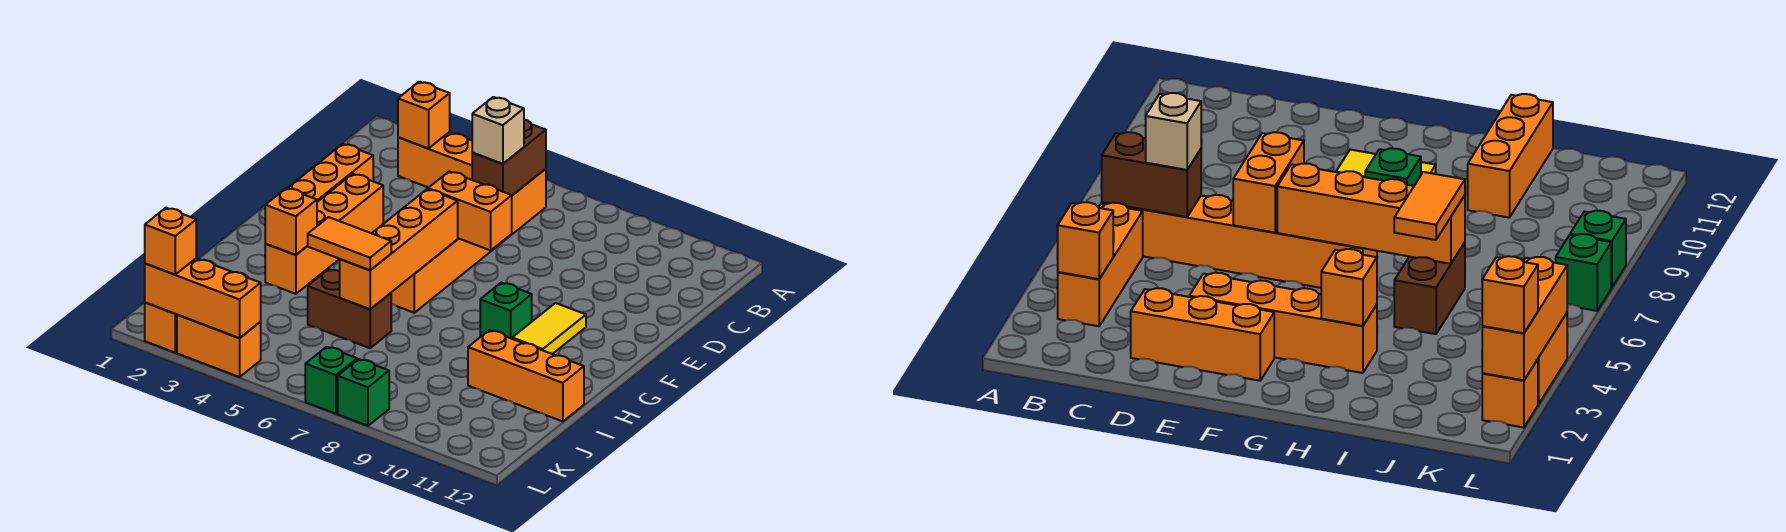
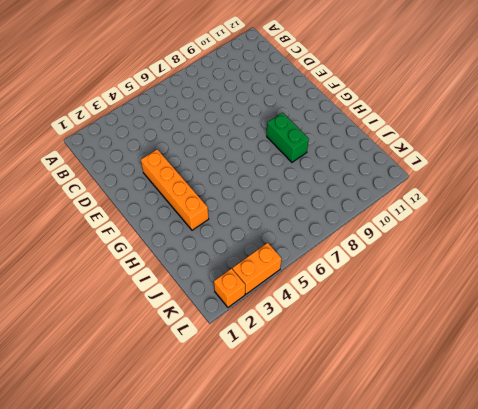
green 1x2 brick [267,113,309,162] -> green 1x1 brick [480,283,532,339]
none -> orange 1x3 brick [398,132,473,188]
none -> orange 1x6 brick [391,169,546,313]
none -> orange 1x3 brick [288,144,373,202]

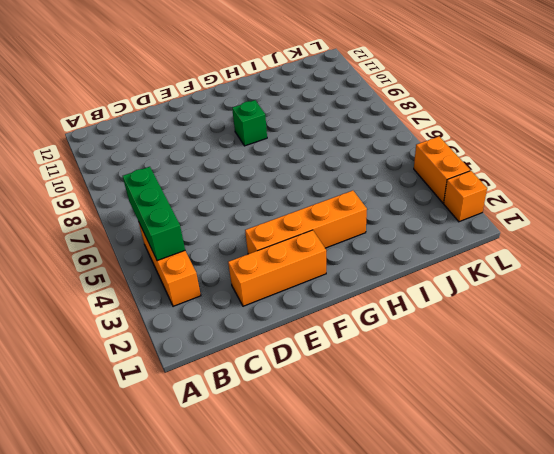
green 1x3 brick [123,167,185,261] -> brown 1x2 brick [472,120,546,195]
none -> orange 1x6 brick [391,169,546,313]
none -> yellow 1x2 tile [512,303,586,354]
none -> brown 1x2 brick [308,269,391,348]

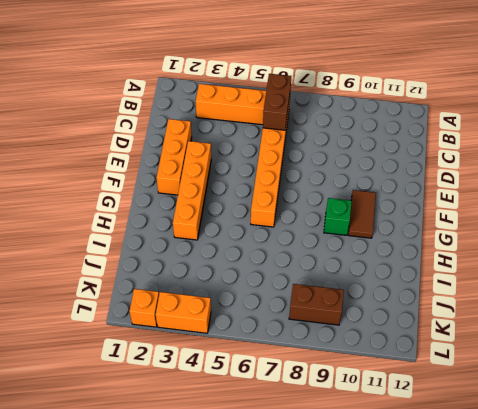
brown 1x2 tile [348,190,376,238] -> yellow 1x2 tile [512,303,586,354]
brown 1x2 brick [289,284,344,325] -> brown 1x2 brick moved to [308,269,391,348]
none -> orange 1x3 brick [468,330,584,421]
none -> green 1x1 brick [305,347,357,414]
none -> green 1x1 brick [338,359,389,426]

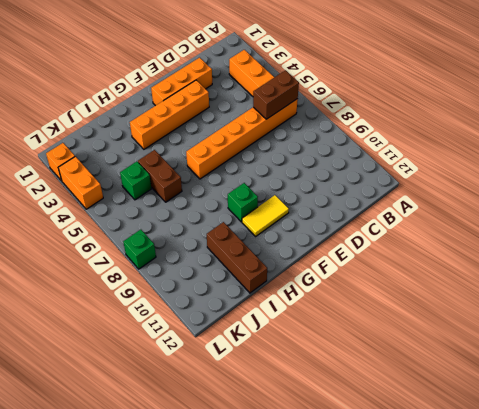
brown 1x3 brick [207,222,267,293] -> orange 1x3 brick [468,330,584,421]
green 1x1 brick [120,162,152,200] -> green 1x1 brick moved to [305,347,357,414]
none -> orange 1x1 brick [398,82,450,148]
none -> orange 1x2 brick [428,171,512,250]
none -> orange 1x4 brick [340,189,458,309]

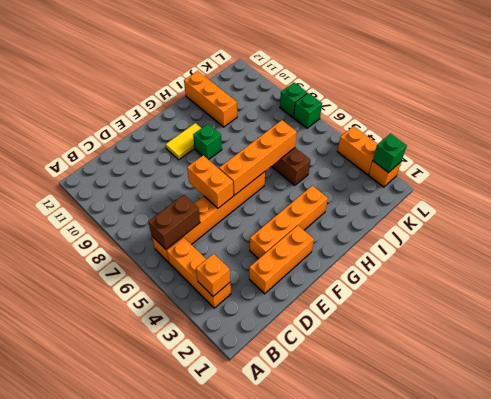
green 1x1 brick [373,134,407,173] -> orange 1x3 brick [145,258,261,338]
none -> orange 1x1 brick [265,188,317,255]
none -> tan 1x1 brick [472,97,524,164]
none -> orange 1x2 tile [308,217,391,270]

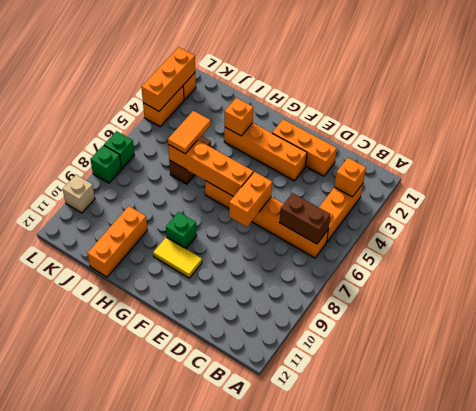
tan 1x1 brick [63,175,95,213] -> tan 1x1 brick moved to [472,97,524,164]
none -> orange 1x1 brick [145,208,196,275]

